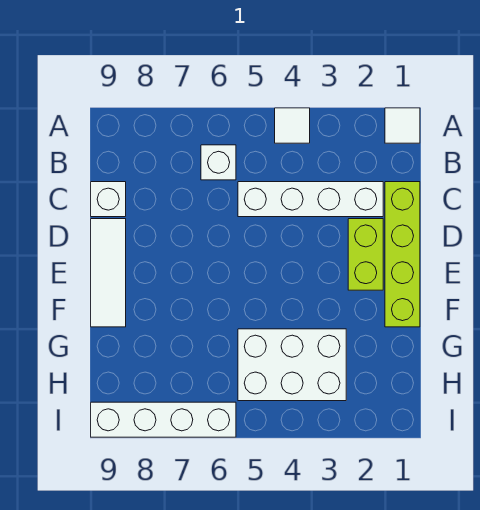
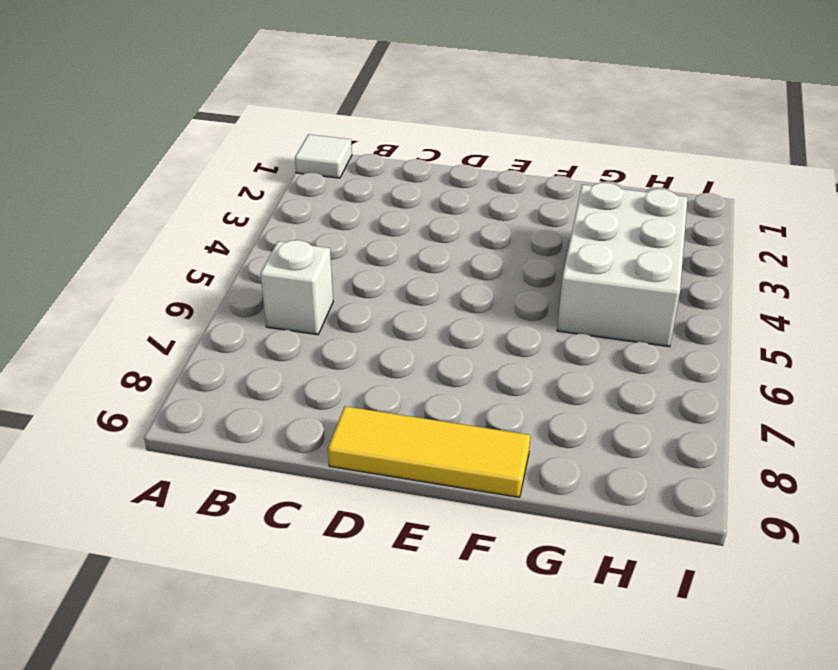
yellow 1x3 tile [328,406,531,497] -> white 1x3 tile [91,219,126,327]
none -> white 1x1 tile [275,108,310,143]
none -> lime 1x4 brick [385,182,420,327]

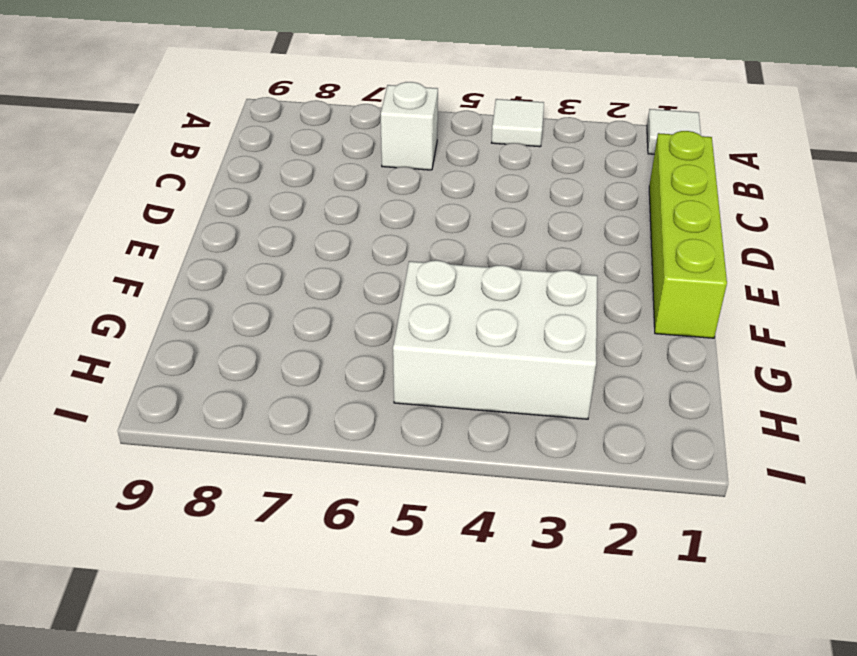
none -> white 1x4 brick [238,182,383,217]
none -> white 1x1 brick [91,182,126,217]

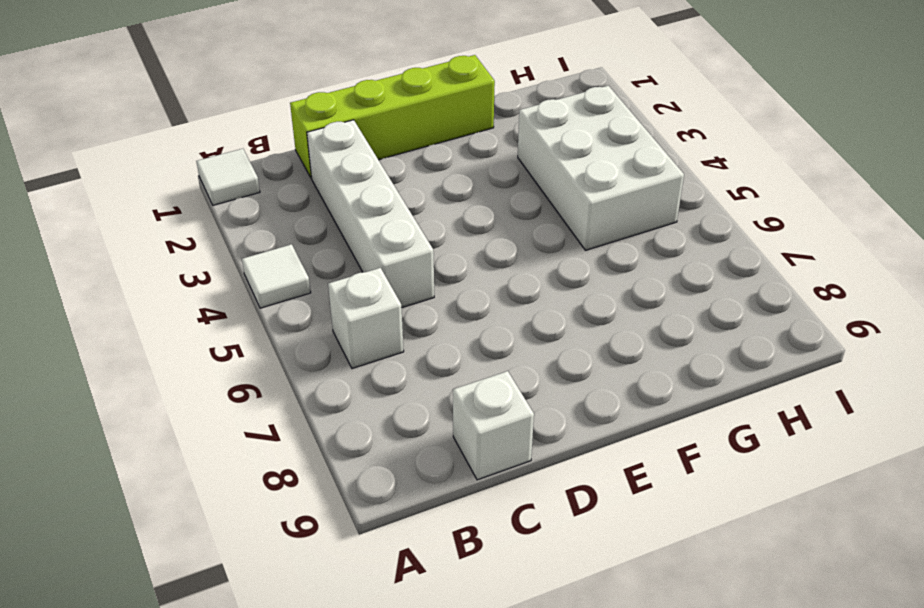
none -> lime 1x2 brick [348,219,383,290]
none -> white 1x3 tile [91,219,126,327]

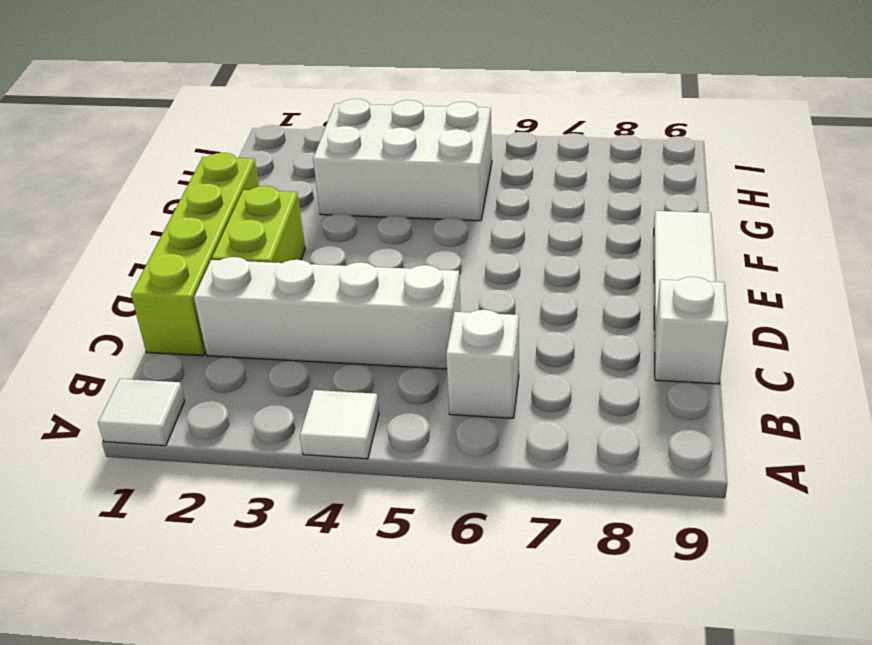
none -> white 1x4 brick [91,402,236,437]

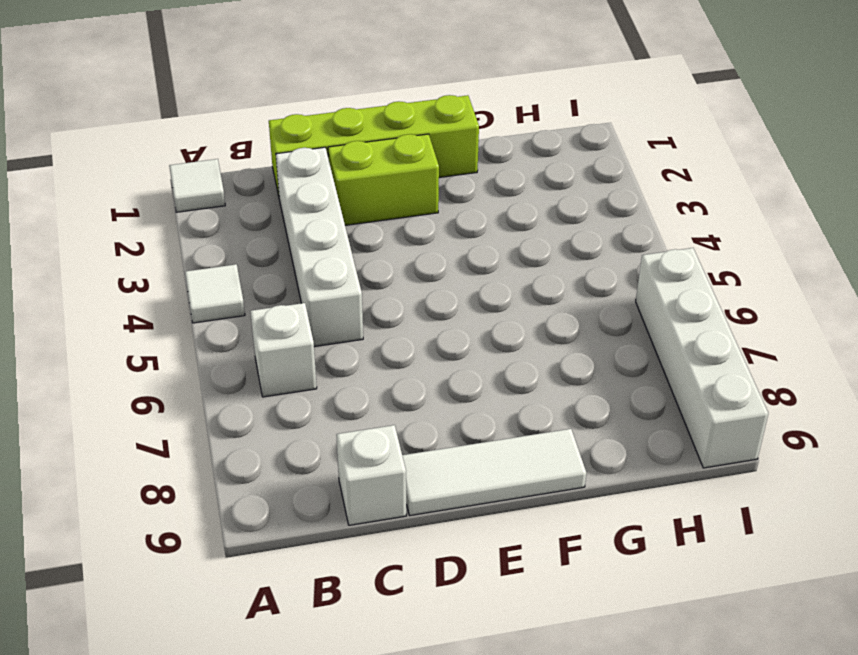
none -> white 2x3 brick [238,329,346,401]

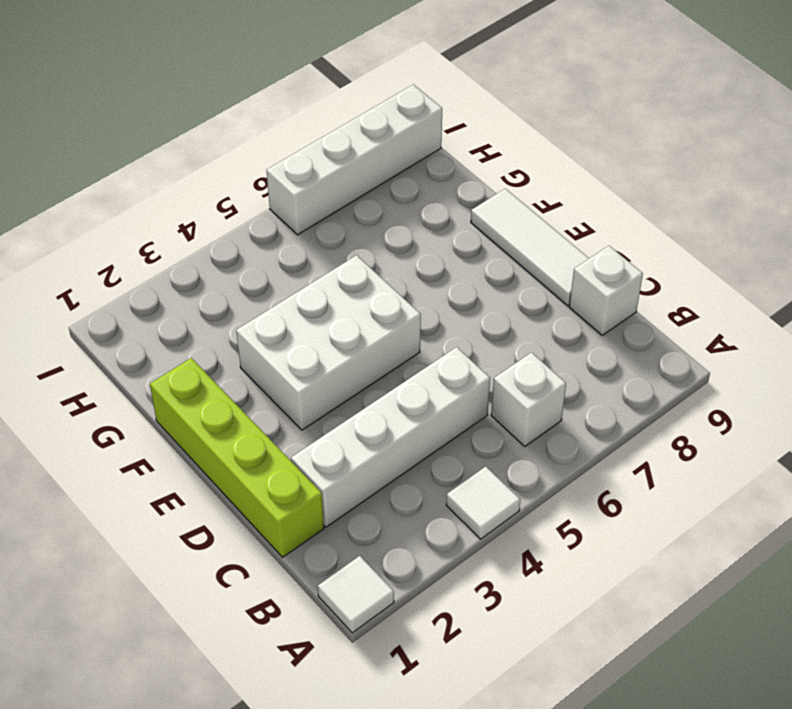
white 2x3 brick [236,255,421,430] -> white 2x3 brick moved to [238,329,346,401]
none -> lime 1x2 brick [348,219,383,290]

